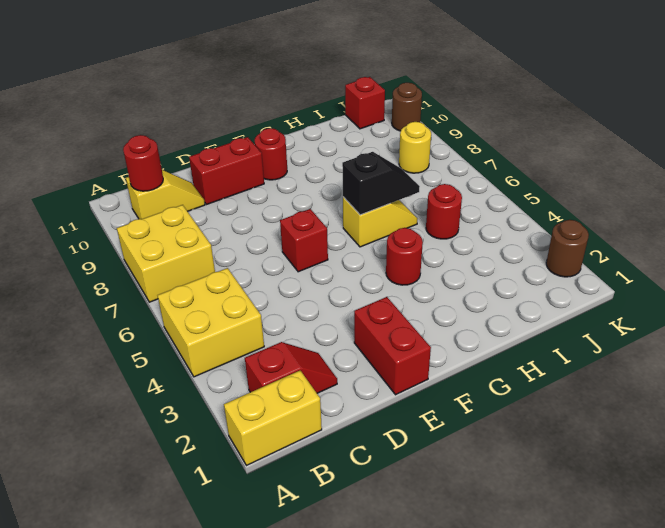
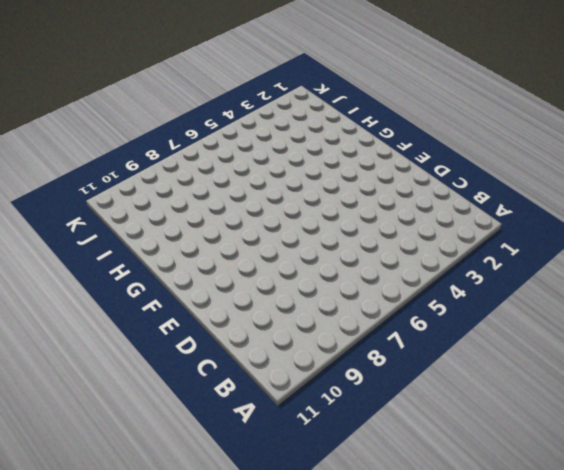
none -> yellow 1x2 brick [224,371,322,465]
none -> yellow 2x2 brick [157,268,264,377]
none -> yellow 2x2 brick [117,205,215,302]

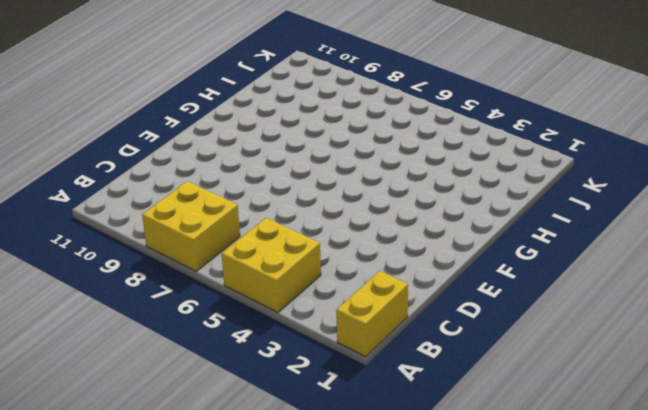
none -> red 1x2 slope [245,342,337,393]
none -> yellow 1x2 slope [126,170,205,219]
none -> red 1x2 brick [189,137,264,205]

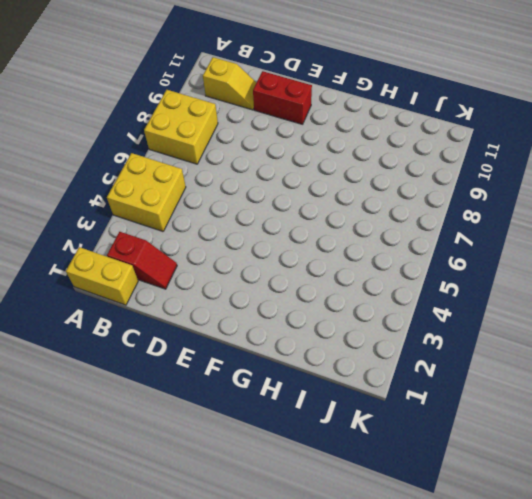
none -> red 1x2 brick [354,297,431,395]
none -> red 1x1 brick [280,209,328,272]
none -> red 1x1 round brick [255,128,287,180]

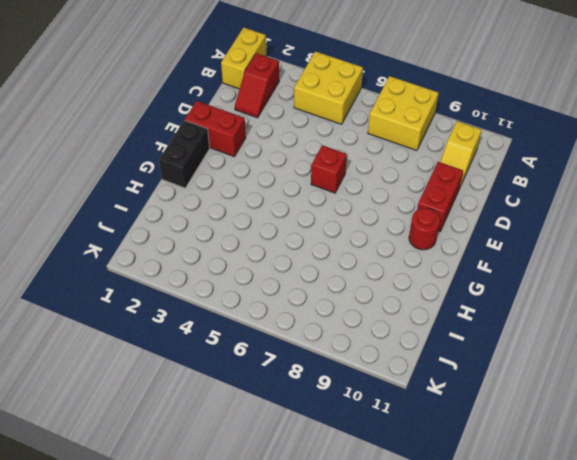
black 1x2 brick [159,120,210,188] -> none
none -> red 1x1 round brick [386,228,423,285]
none -> yellow 1x2 slope [343,197,418,247]
none -> red 1x1 round brick [426,184,462,239]

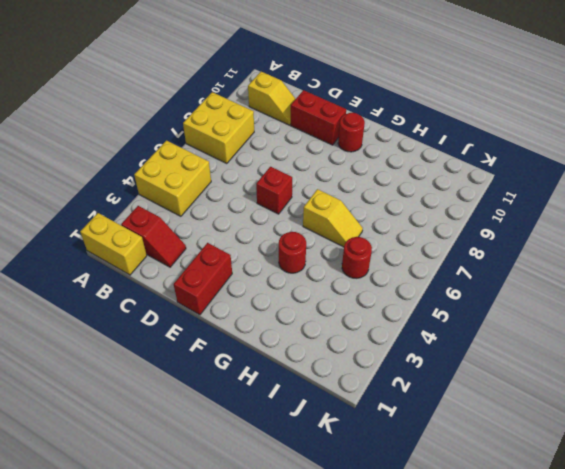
none -> yellow 1x1 round brick [399,122,431,173]
none -> red 1x1 brick [345,77,385,129]
none -> brown 1x1 round brick [546,220,589,277]

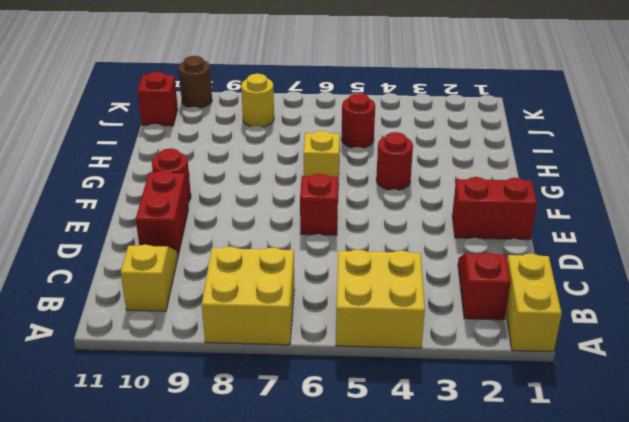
none -> brown 1x1 round brick [546,220,589,277]
none -> red 1x1 round brick [123,135,163,191]
none -> black 1x2 slope [342,152,420,215]

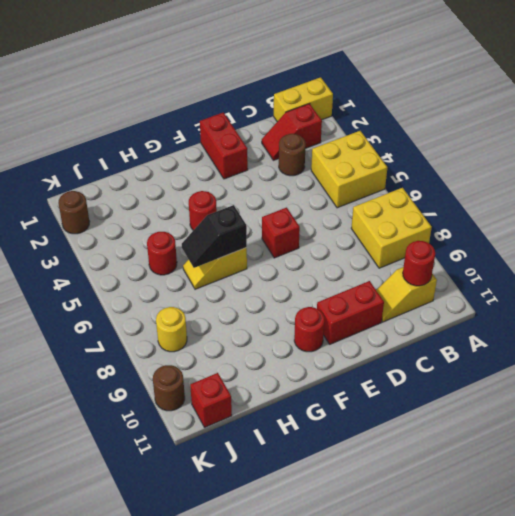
brown 1x1 round brick [279,134,306,176] -> none

